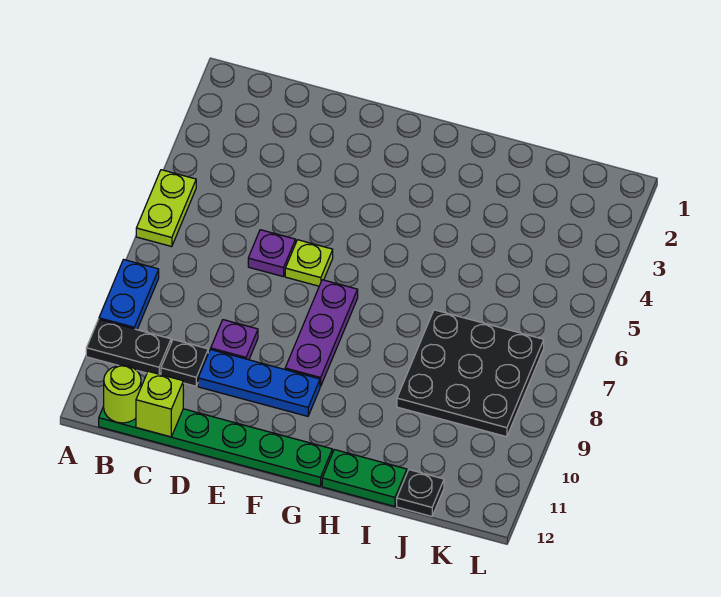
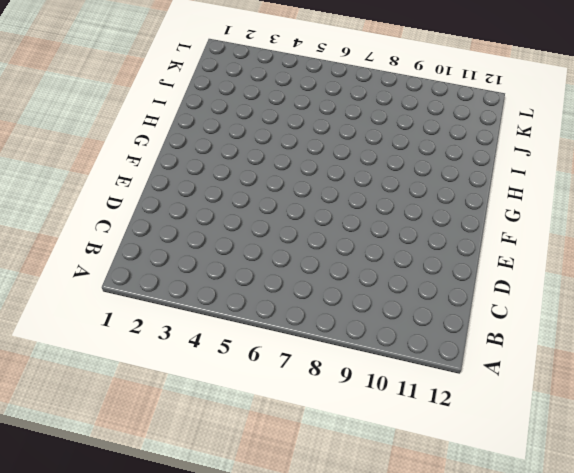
none -> lime 1x2 plate [136,170,196,247]
none -> blue 1x2 plate [99,260,159,330]
none -> black 1x2 plate [86,319,171,374]

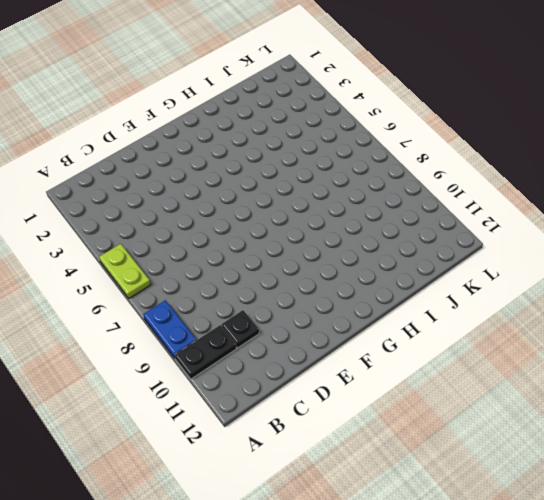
none -> green 1x6 plate [99,407,332,486]
none -> purple 1x1 plate [248,230,296,277]
none -> purple 1x1 plate [211,320,258,360]

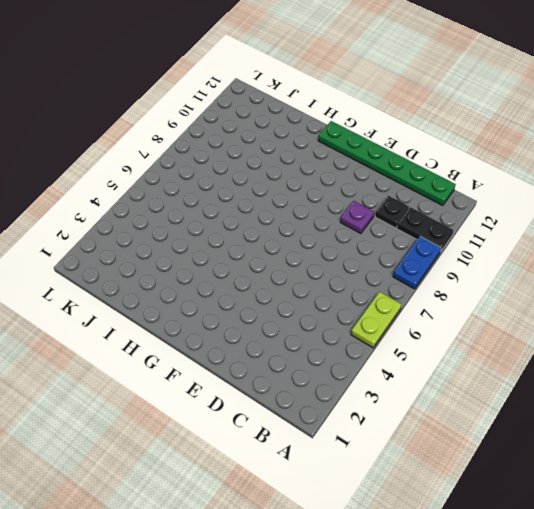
none -> purple 1x1 plate [248,230,296,277]
none -> blue 1x3 plate [198,349,320,416]
none -> lime 1x1 plate [285,240,333,286]

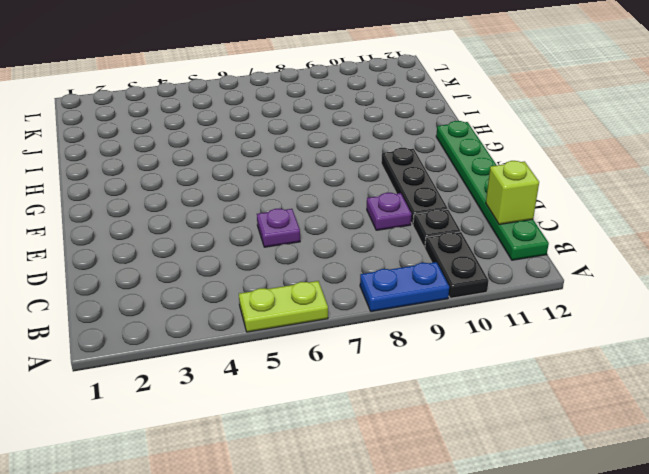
black 1x3 plate [381,148,448,225] -> blue 1x3 plate [198,349,320,416]
none -> lime 1x1 plate [285,240,333,286]
none -> purple 1x3 plate [285,280,358,387]
none -> green 1x2 plate [322,450,407,506]

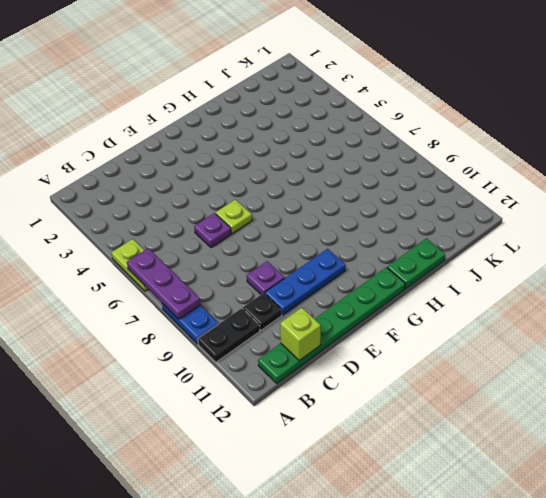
purple 1x3 plate [127,248,200,319] -> purple 1x3 plate moved to [285,280,358,387]
none -> black 3x3 plate [397,310,544,437]
none -> black 1x1 plate [397,470,444,516]
none -> lime 1x1 round brick [104,365,141,423]

